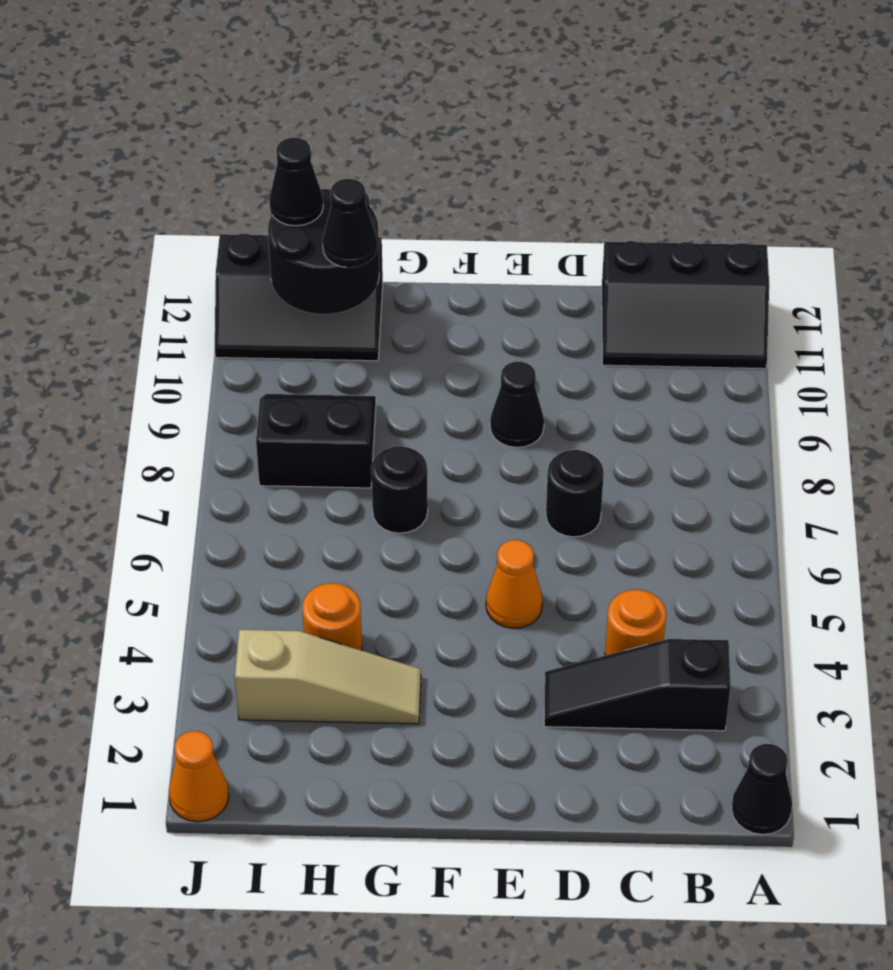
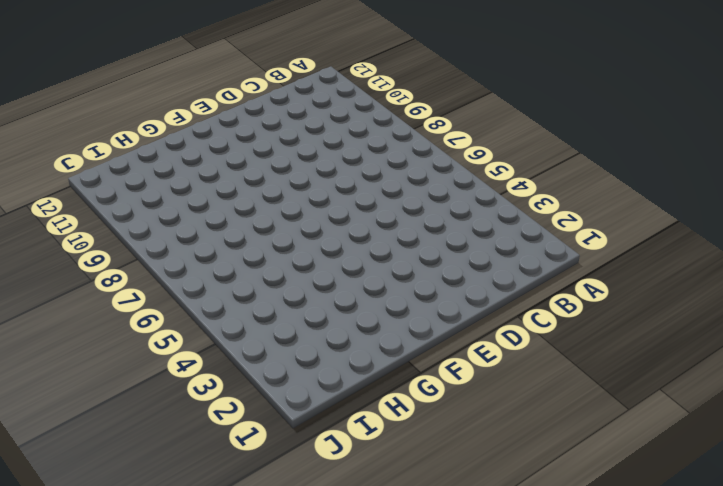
none -> black 1x1 cone [732,744,792,835]
none -> black 2x3 slope [602,241,769,369]
none -> black 1x3 slope [544,639,731,731]

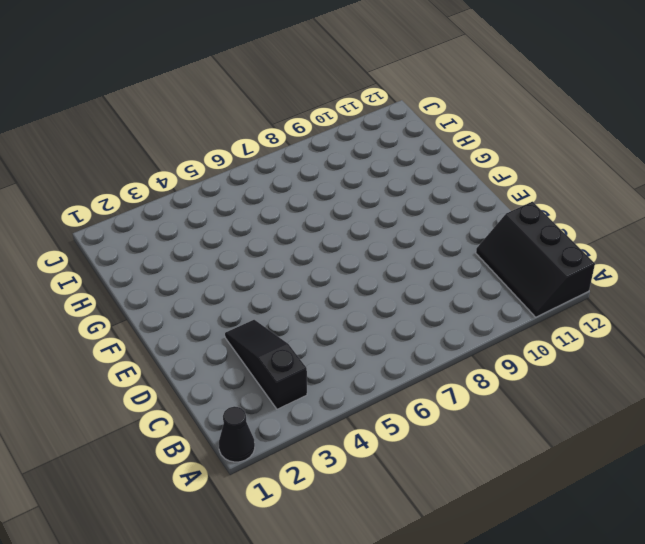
none -> orange 1x1 round brick [605,590,666,656]
none -> black 1x1 round brick [546,450,604,537]
none -> orange 1x1 cone [486,540,543,628]

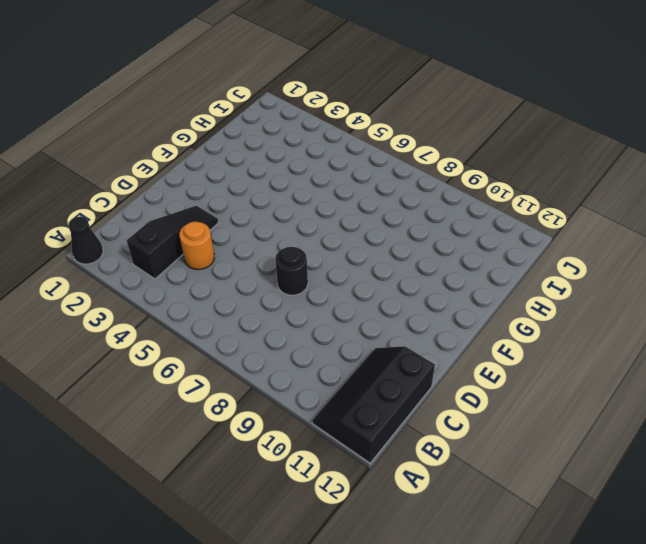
none -> orange 1x1 cone [486,540,543,628]
none -> black 1x1 cone [490,362,544,448]
none -> tan 1x3 slope [235,630,421,724]

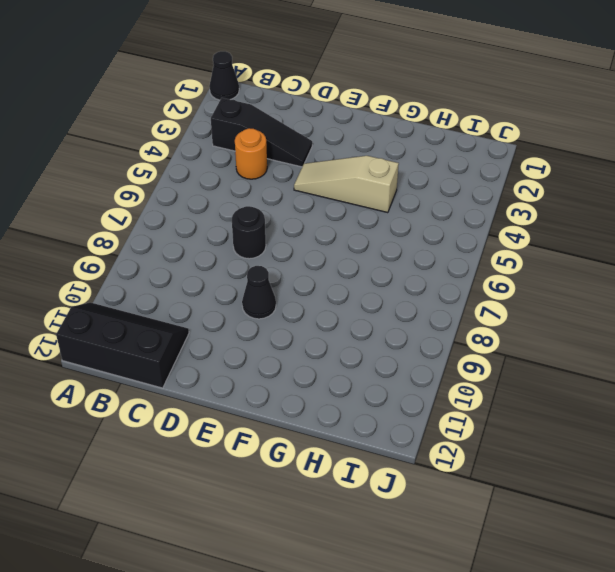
tan 1x3 slope [294,156,399,213] -> tan 1x3 slope moved to [235,630,421,724]
none -> orange 1x1 cone [486,540,543,628]
none -> black 1x1 round brick [371,446,428,533]
none -> orange 1x1 round brick [302,583,362,650]

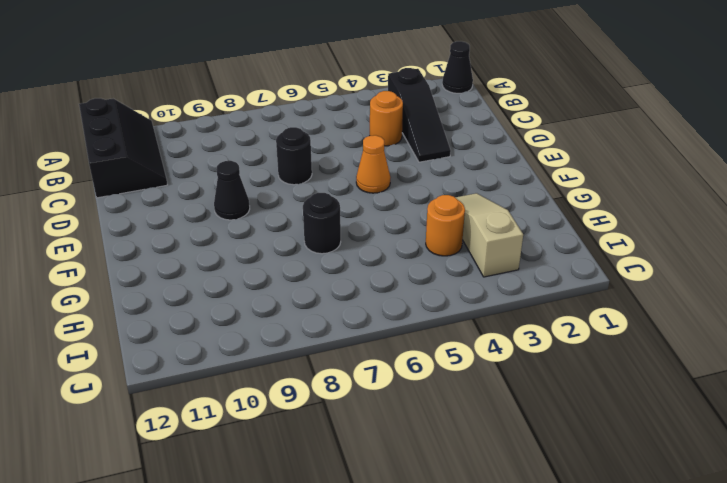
none -> black 2x2 slope [256,394,376,488]
none -> black 2x3 slope [215,234,383,361]
none -> orange 1x1 cone [169,731,229,822]

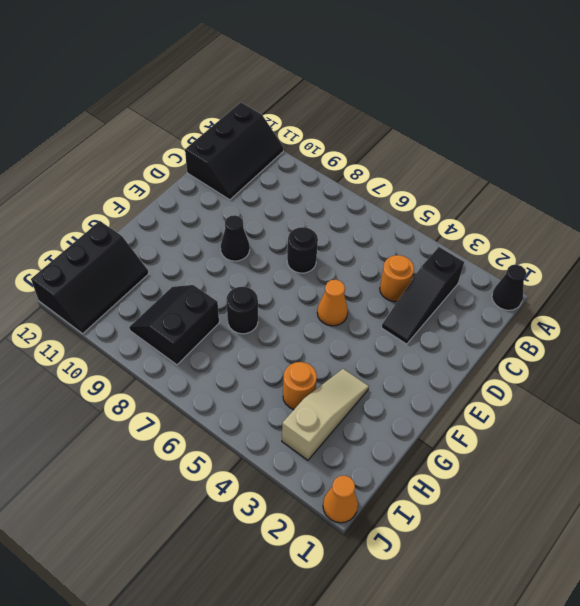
none -> black 2x2 round brick [268,189,379,314]
none -> black 1x1 cone [323,179,377,268]
none -> black 1x1 cone [269,138,323,226]

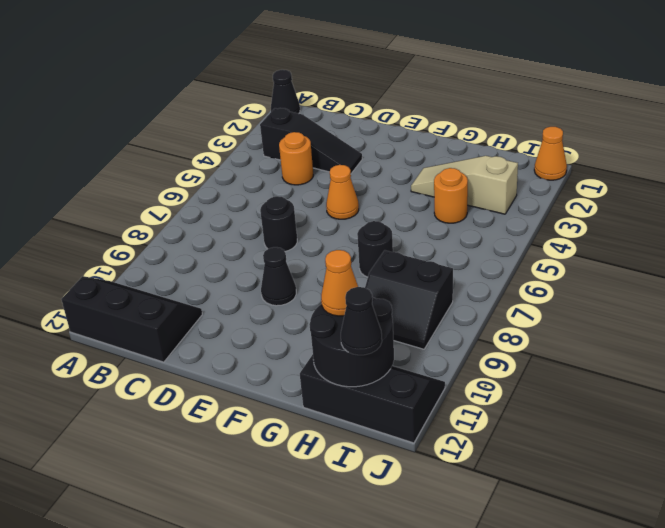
orange 1x1 cone [321,250,358,316] -> black 1x1 cone [323,179,377,268]

